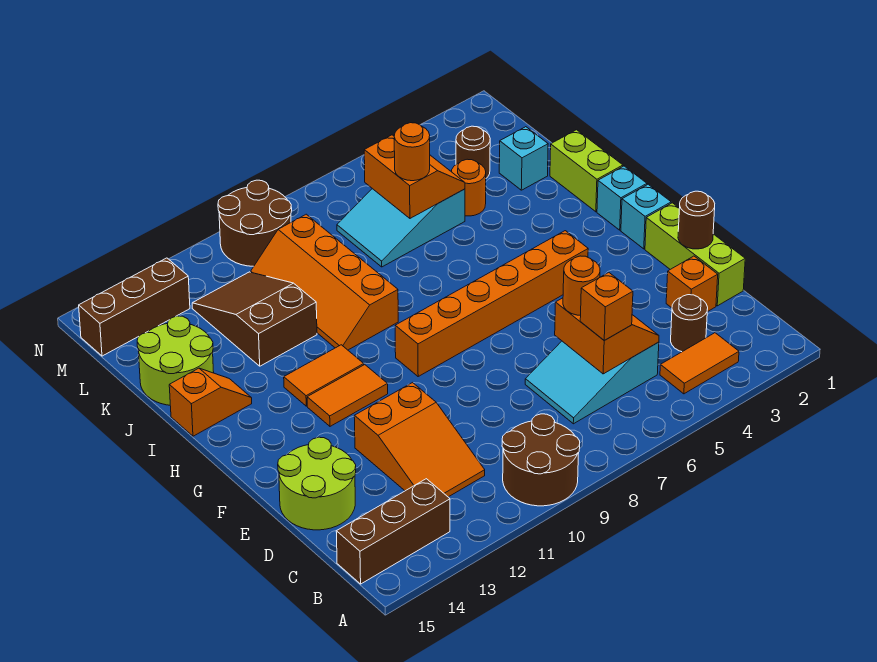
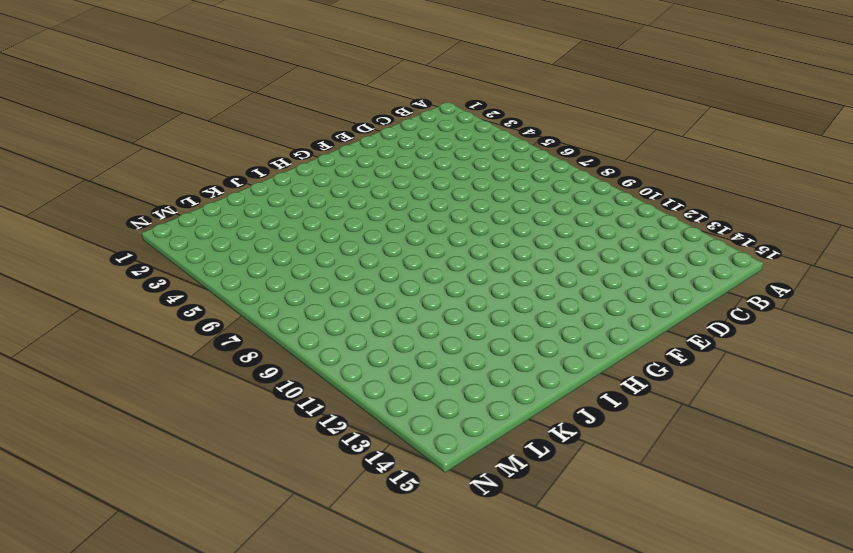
none -> brown 2x2 round brick [502,414,580,506]
none -> orange 1x2 tile [660,333,739,394]
none -> brown 1x3 brick [336,479,450,584]
none -> brown 1x1 round brick [671,295,708,352]

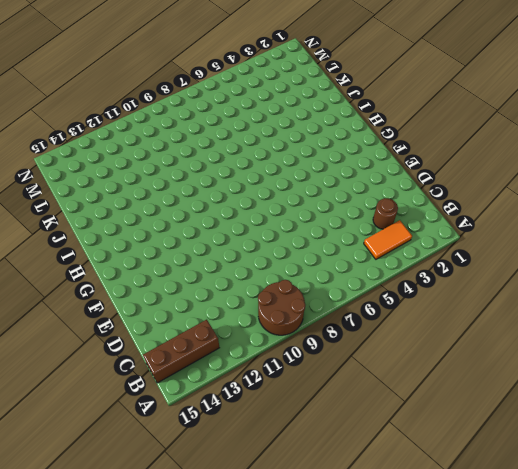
none -> cyan 2x3 slope [525,341,659,424]
none -> orange 2x3 slope [354,383,485,497]
none -> lime 1x3 brick [645,203,745,306]
none -> orange 1x1 brick [666,256,718,312]

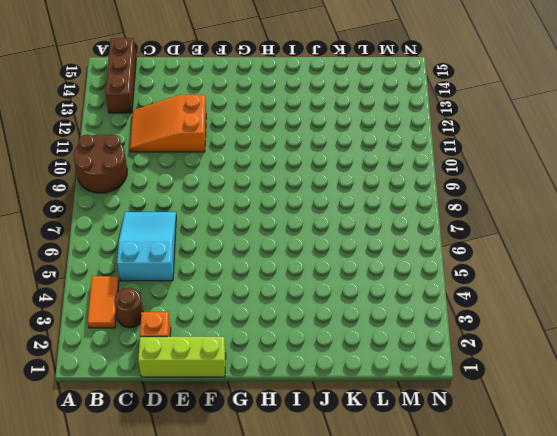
none -> lime 2x2 round brick [278,437,356,530]
none -> cyan 1x1 brick [621,184,671,249]
none -> orange 1x6 brick [395,231,588,376]
none -> orange 1x2 tile [307,365,388,426]

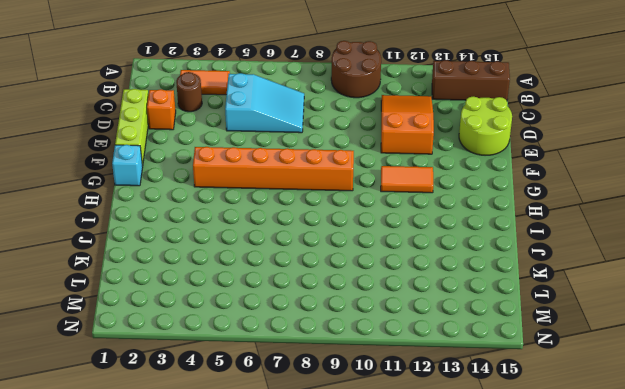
none -> cyan 1x1 brick [597,166,647,230]
none -> orange 1x2 tile [284,345,364,406]
none -> lime 1x2 brick [550,130,623,212]
none -> orange 2x4 slope [251,214,398,350]

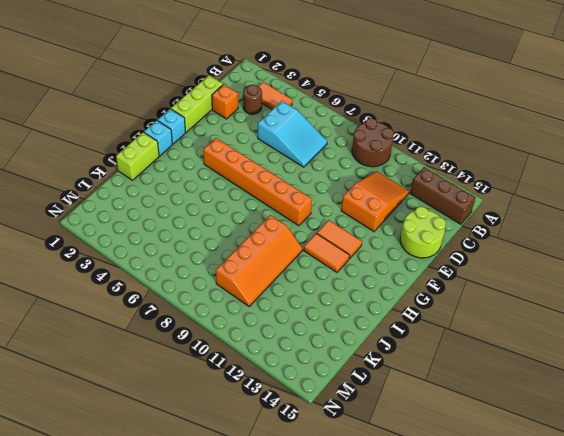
none -> orange 1x2 slope [169,368,252,436]
none -> brown 2x3 slope [192,272,317,366]
none -> lime 2x2 round brick [137,316,214,405]
none -> cyan 1x1 brick [499,127,548,190]

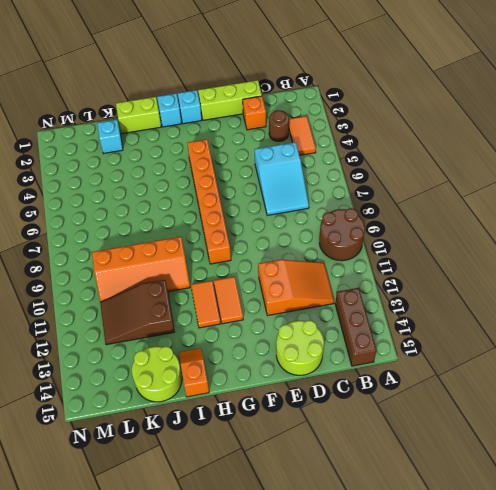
none -> orange 1x1 round brick [452,159,486,216]
none -> cyan 2x3 slope [337,189,465,267]
none -> brown 1x1 round brick [456,126,490,178]
none -> brown 2x2 round brick [218,180,292,266]

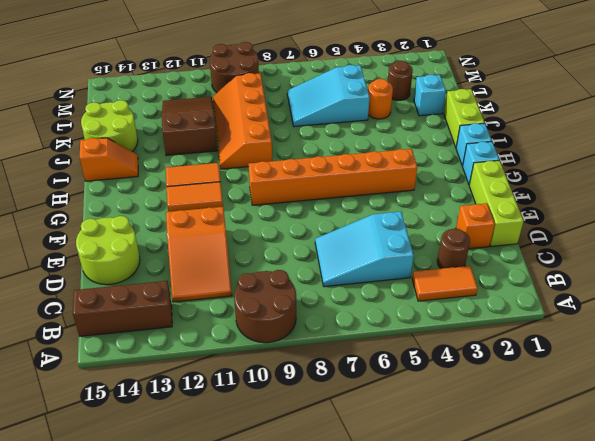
none -> brown 1x3 brick [79,258,190,356]
none -> orange 2x2 slope [555,298,659,374]
none -> brown 1x1 round brick [678,191,715,249]
none -> orange 2x2 slope [364,135,465,218]

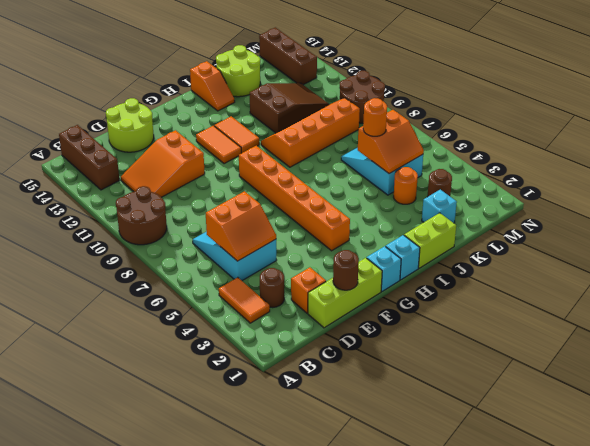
none -> orange 1x1 brick [580,273,633,340]
none -> orange 1x1 round brick [563,256,600,315]

